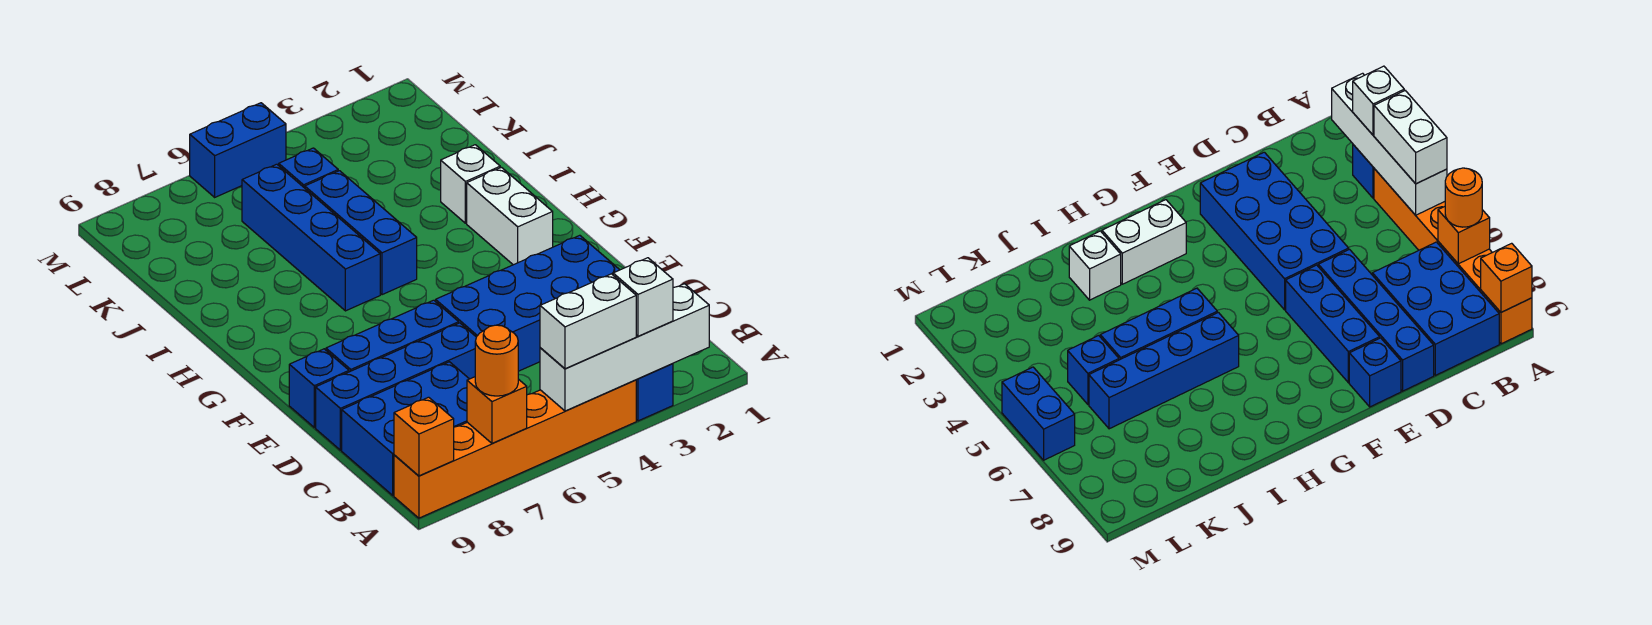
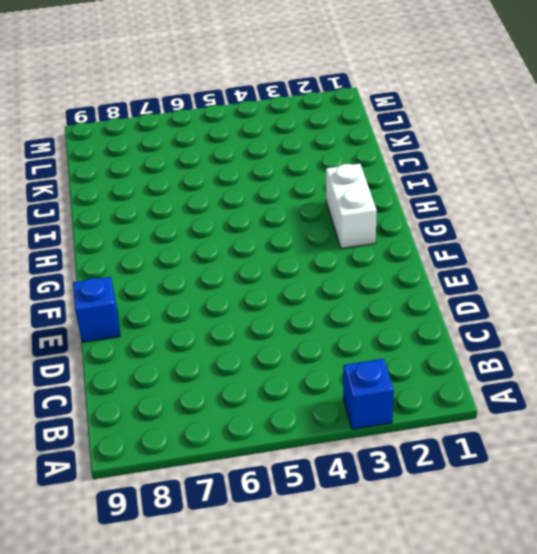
none -> orange 1x6 brick [394,380,636,518]
none -> blue 2x3 brick [342,362,469,495]
none -> blue 2x4 brick [436,235,619,371]

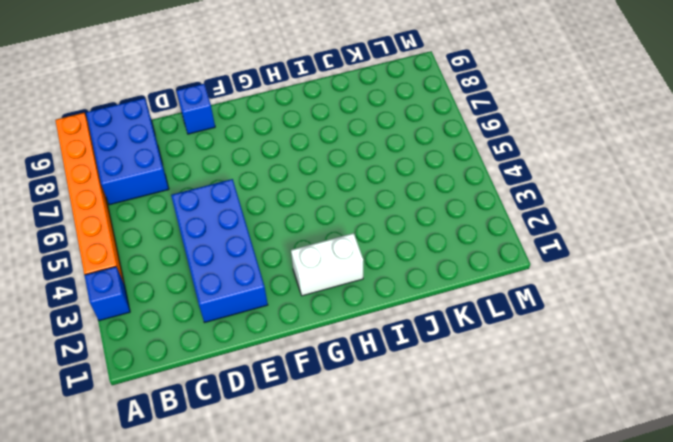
none -> blue 1x4 brick [316,323,476,450]
none -> blue 1x3 brick [326,300,459,372]
none -> blue 1x3 brick [305,171,417,295]

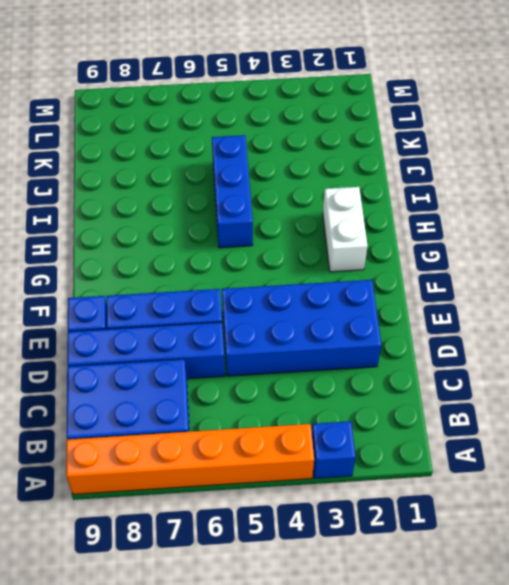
none -> blue 1x4 brick [242,164,380,311]
none -> white 1x1 brick [441,145,500,223]
none -> blue 1x1 brick [279,148,338,188]

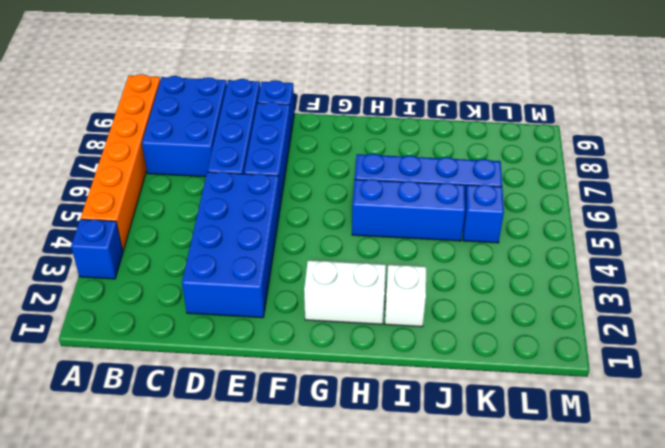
none -> blue 1x2 brick [190,103,286,197]
none -> white 1x4 brick [540,284,709,411]
none -> orange 1x1 brick [467,377,527,444]

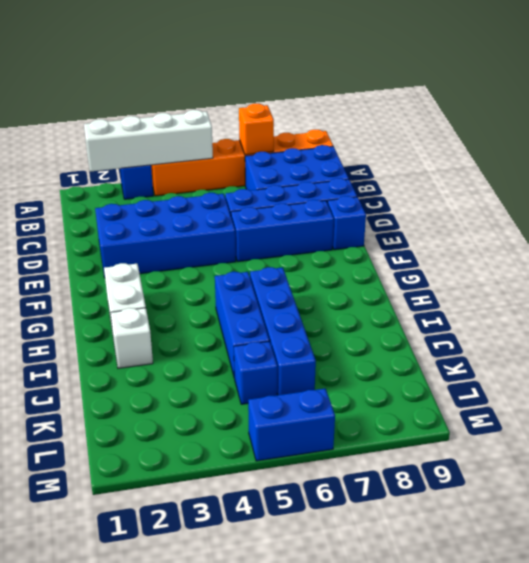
none -> orange 1x1 brick [394,397,454,476]
none -> white 1x1 brick [613,258,673,336]
none -> white 1x2 brick [540,274,636,369]

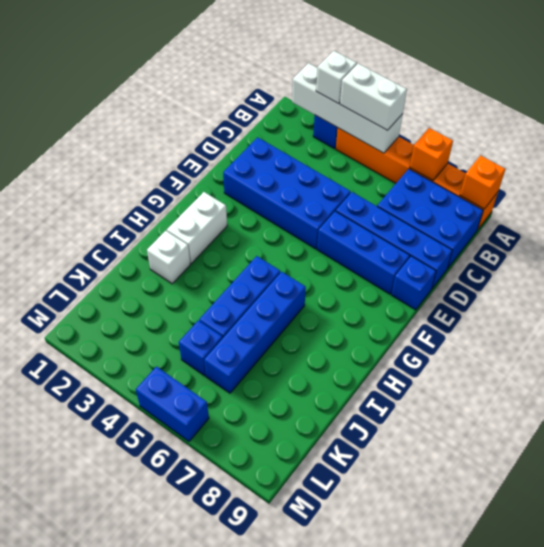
none -> orange 1x1 round brick [475,325,518,396]

